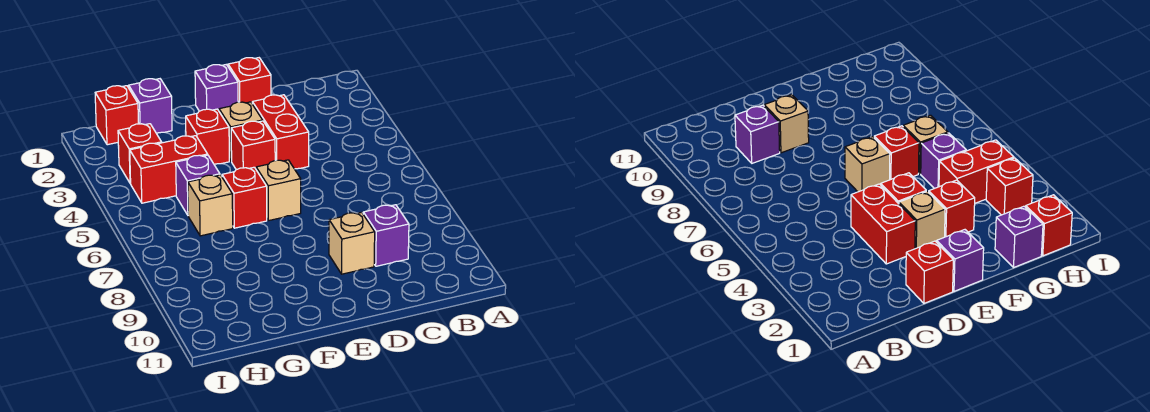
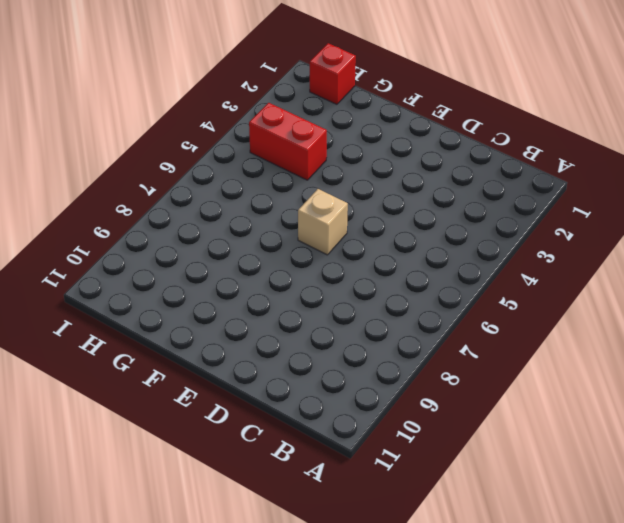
none -> purple 1x1 brick [363,205,409,266]
none -> red 1x1 brick [228,58,271,103]
none -> red 1x2 brick [252,95,309,169]

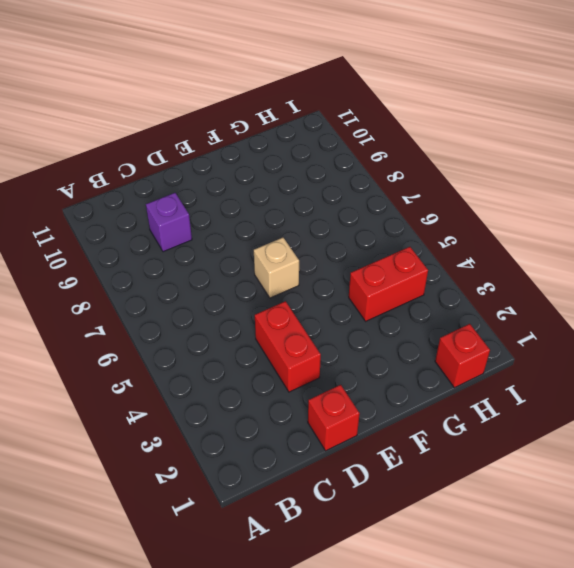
none -> tan 1x1 brick [329,212,375,274]
none -> purple 1x1 brick [195,65,238,111]
none -> tan 1x1 brick [219,102,263,161]

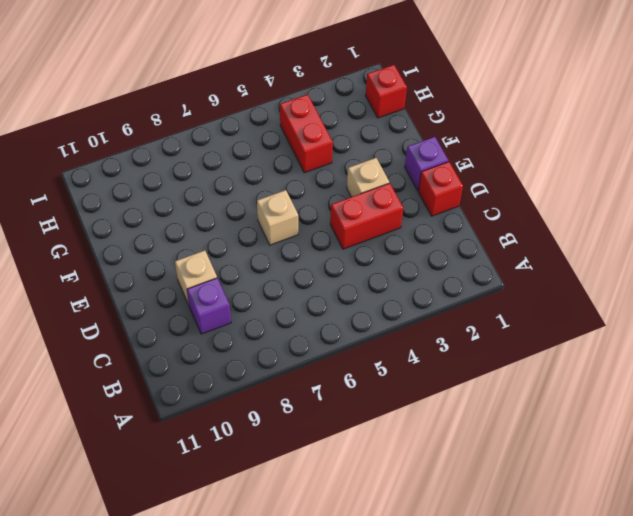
none -> red 1x1 brick [231,121,275,170]
none -> red 1x1 brick [186,109,229,165]
none -> red 1x1 brick [222,167,267,228]

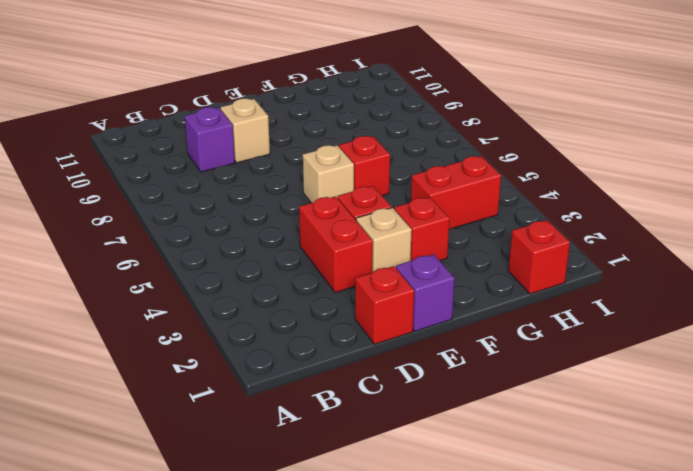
none -> purple 1x1 brick [129,79,172,133]
none -> purple 1x1 brick [176,155,220,215]
none -> tan 1x1 brick [188,175,233,236]

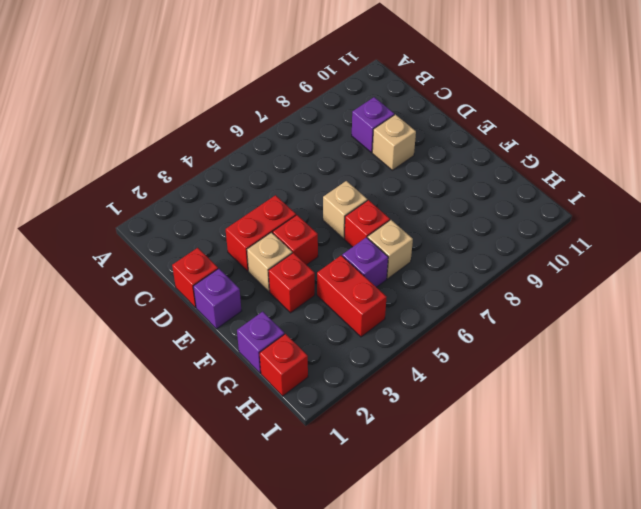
none -> red 1x1 brick [118,124,162,183]

